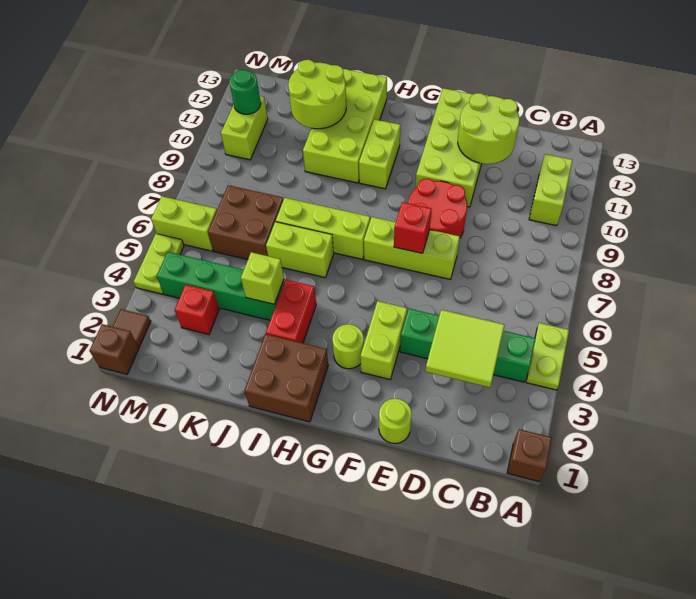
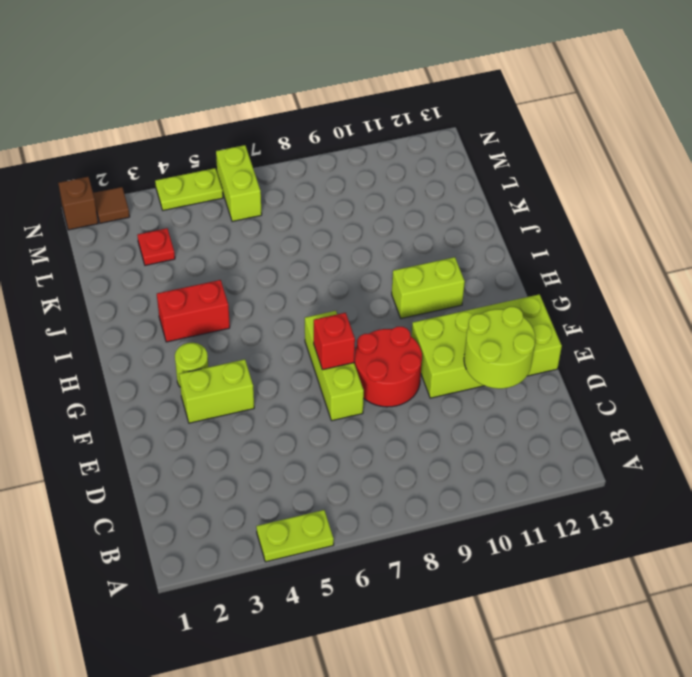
red 1x1 plate [137,228,175,265] -> red 1x1 brick [175,285,219,334]
none -> brown 1x1 brick [507,429,552,482]
none -> green 1x4 brick [400,309,536,382]
none -> lime 1x2 brick [529,154,572,226]
none -> lime 1x1 round brick [379,399,412,444]

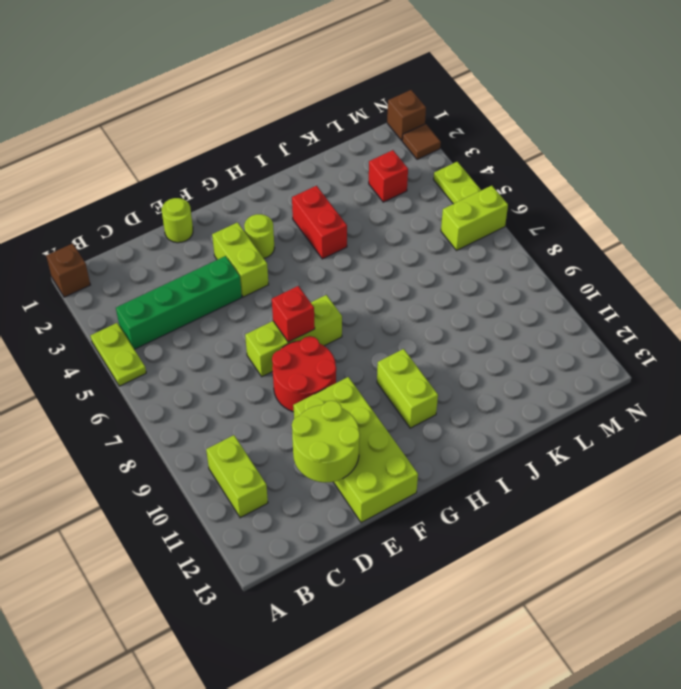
none -> brown 2x2 brick [245,334,328,422]
none -> lime 1x3 brick [276,198,370,259]
none -> lime 1x2 brick [266,222,334,277]
none -> lime 2x4 brick [303,69,387,183]

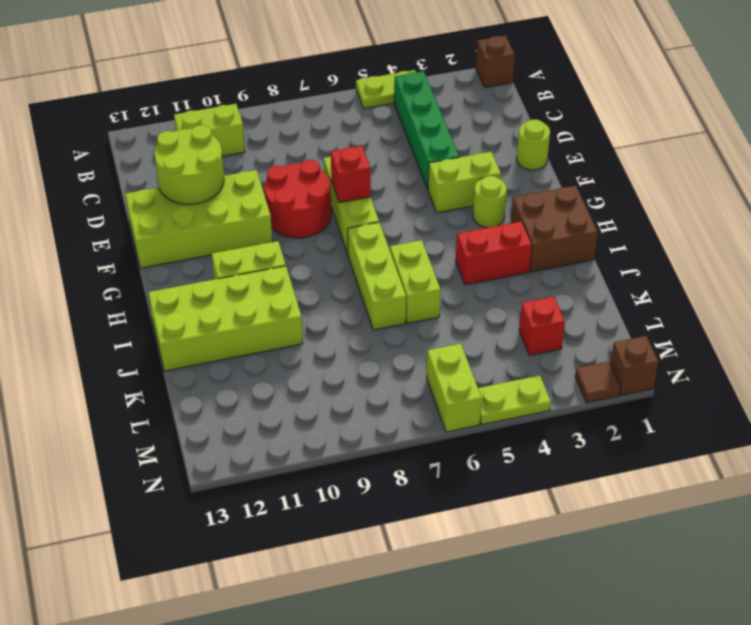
none -> green 1x4 brick [157,252,284,320]
none -> brown 2x2 brick [208,185,283,259]
none -> lime 1x2 brick [221,96,268,160]
none -> lime 2x2 tile [425,310,504,387]

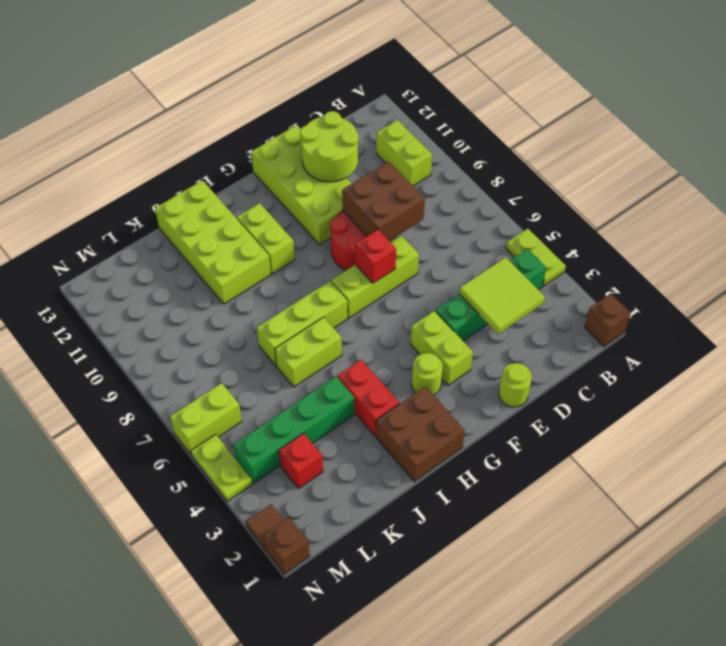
brown 2x2 brick [342,162,425,241] -> brown 2x2 brick moved to [208,185,283,259]
none -> lime 1x2 brick [221,96,268,160]
none -> lime 1x1 brick [241,252,284,304]
none -> lime 2x2 round brick [288,60,346,129]
none -> green 1x1 round brick [229,70,261,114]

